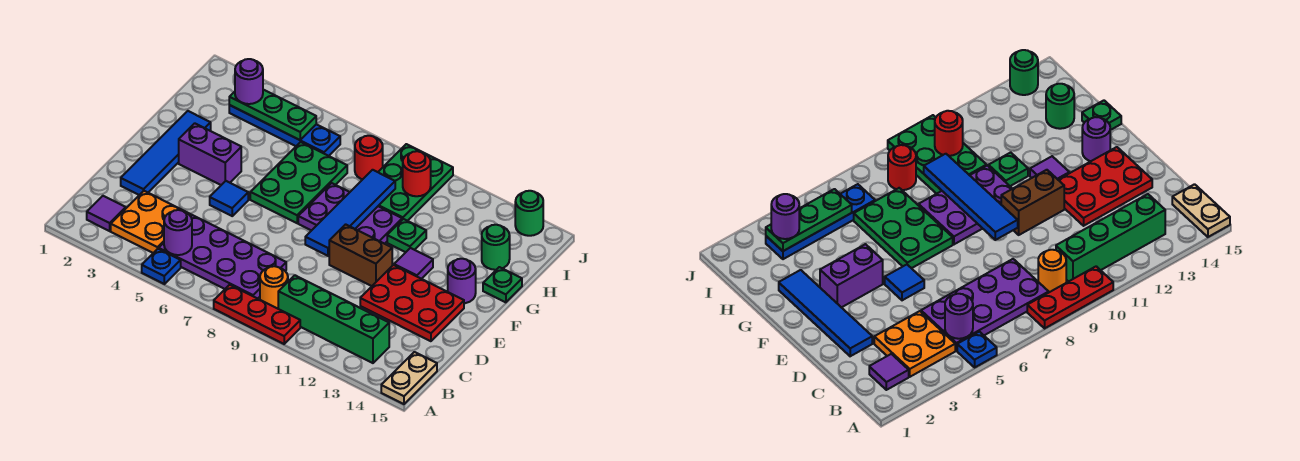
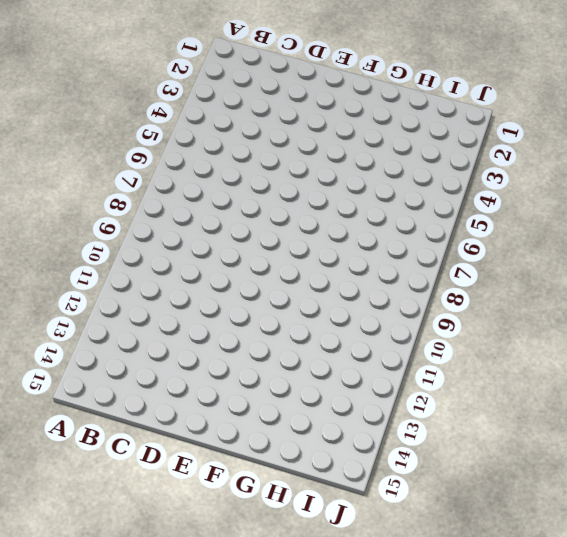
none -> blue 1x1 plate [142,249,181,284]
none -> red 1x3 plate [214,285,300,344]
none -> tan 1x2 plate [381,352,437,404]

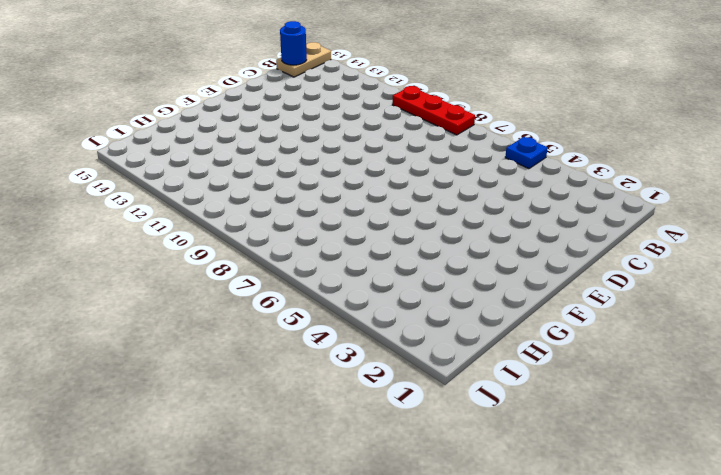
blue 1x1 round brick [280,21,307,65] -> none
none -> purple 1x1 tile [87,196,126,231]
none -> orange 2x2 plate [111,191,191,253]
none -> purple 2x4 plate [159,215,286,299]

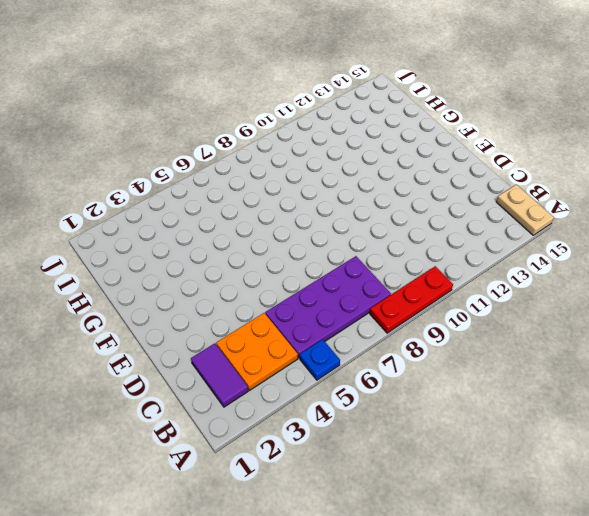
purple 1x2 tile [191,343,248,407] -> purple 1x1 tile [87,196,126,231]
none -> orange 1x1 round brick [260,266,288,309]
none -> green 1x4 brick [278,275,389,363]
none -> blue 1x4 tile [121,111,211,195]

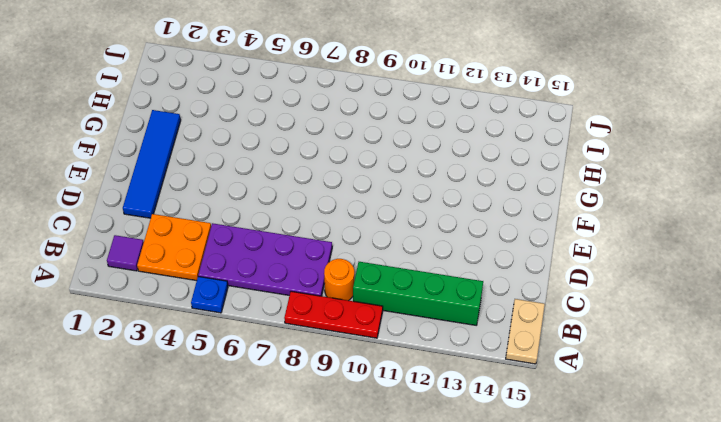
none -> red 2x3 plate [360,265,464,341]
none -> blue 1x1 tile [210,181,248,216]
none -> brown 1x2 brick [329,224,392,286]

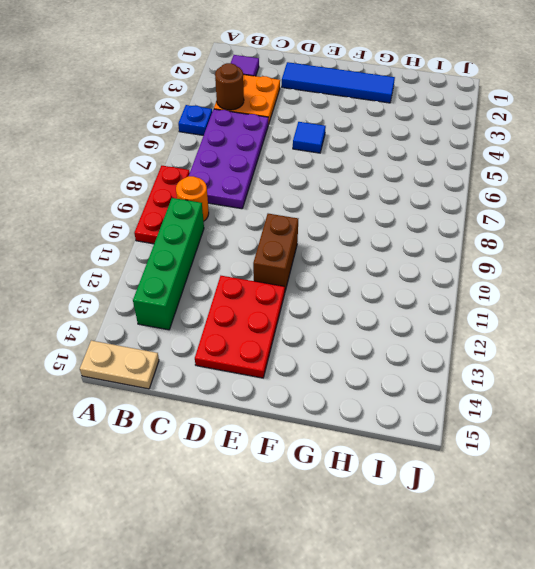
brown 1x1 round brick [215,63,244,110] -> none
none -> purple 1x2 brick [179,123,241,185]
none -> green 2x3 plate [250,142,347,223]
none -> purple 2x3 plate [298,183,402,244]

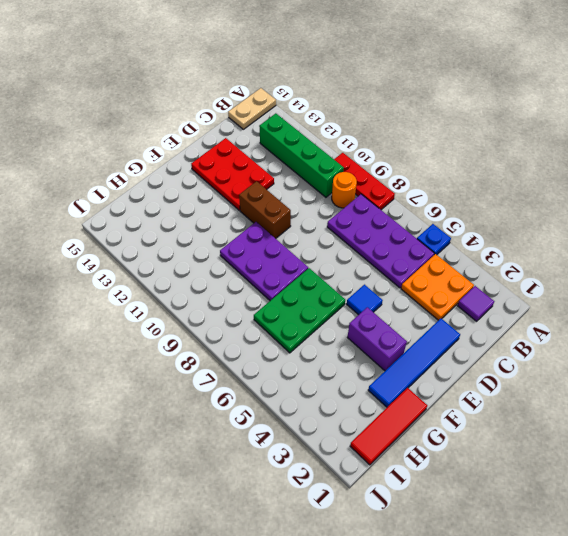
red 1x3 tile [350,388,427,465] -> none
none -> purple 1x1 tile [394,248,433,279]
none -> purple 1x1 round brick [448,259,476,303]
none -> green 1x1 plate [387,219,426,252]

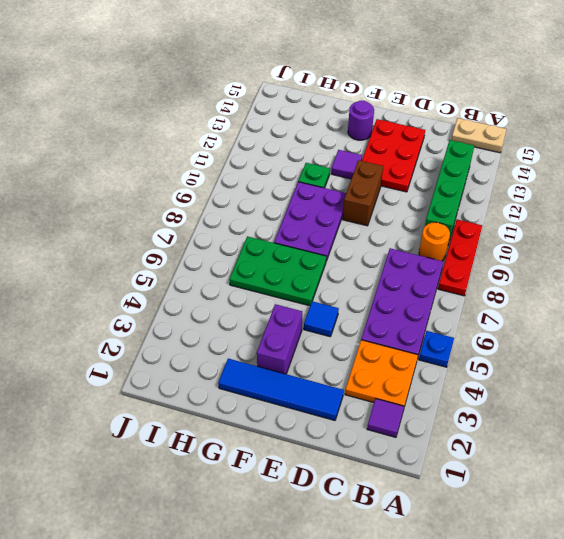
none -> green 1x1 plate [483,267,522,302]
none -> green 2x3 plate [378,144,453,221]
none -> green 1x1 round brick [482,225,510,270]

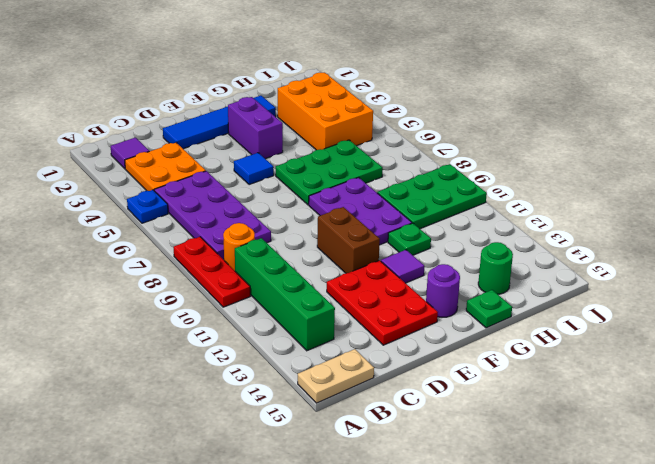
orange 2x3 brick [278,73,373,150] -> blue 1x4 plate [229,105,340,156]
none -> red 1x1 round brick [355,136,383,179]
none -> green 1x1 round brick [515,191,543,236]
none -> purple 1x1 round brick [164,210,192,255]

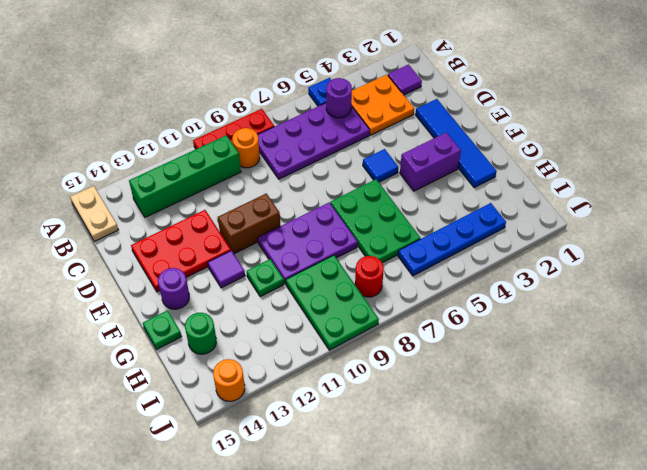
orange 1x1 round brick [213,359,245,401] -> green 1x1 round brick [515,191,543,236]
none -> blue 1x4 tile [305,170,395,256]
none -> green 1x3 plate [229,90,316,140]
none -> red 1x1 round brick [403,151,431,196]

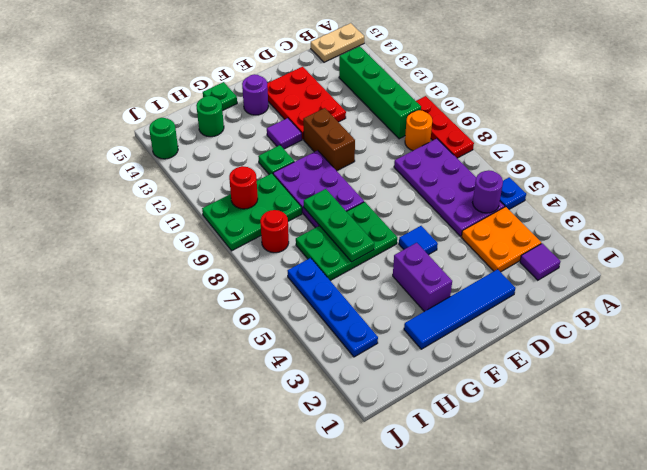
green 1x3 plate [304,189,374,262] -> green 1x3 plate moved to [229,90,316,140]
none -> blue 1x4 tile [305,170,395,256]
none -> purple 1x1 round brick [235,59,263,104]

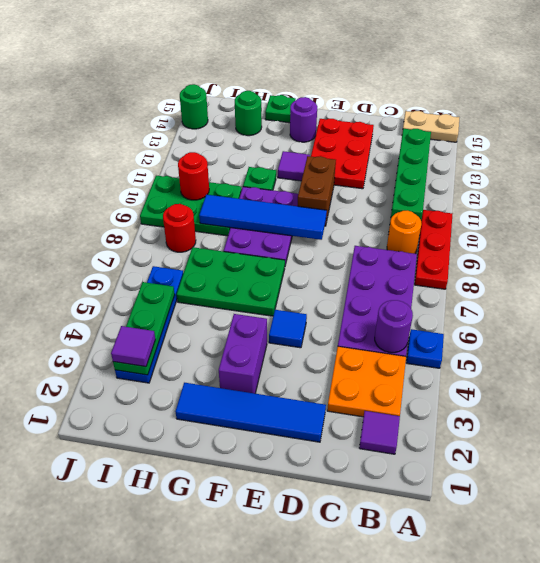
purple 1x1 tile [111,326,155,367] -> purple 1x1 round brick [235,59,263,104]

